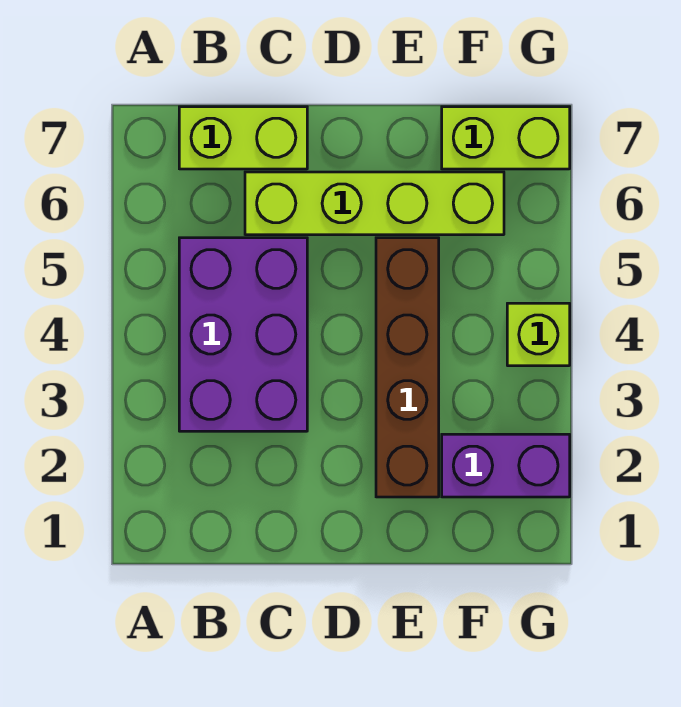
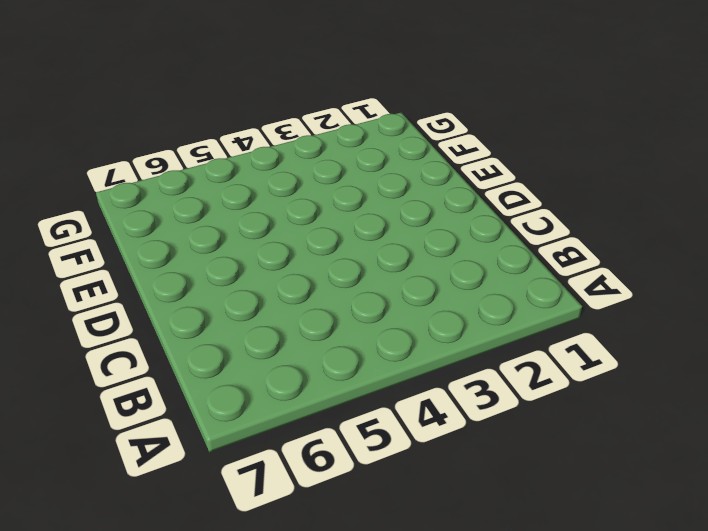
none -> purple 2x3 brick [179,238,307,431]
none -> lime 1x2 brick [179,107,307,169]

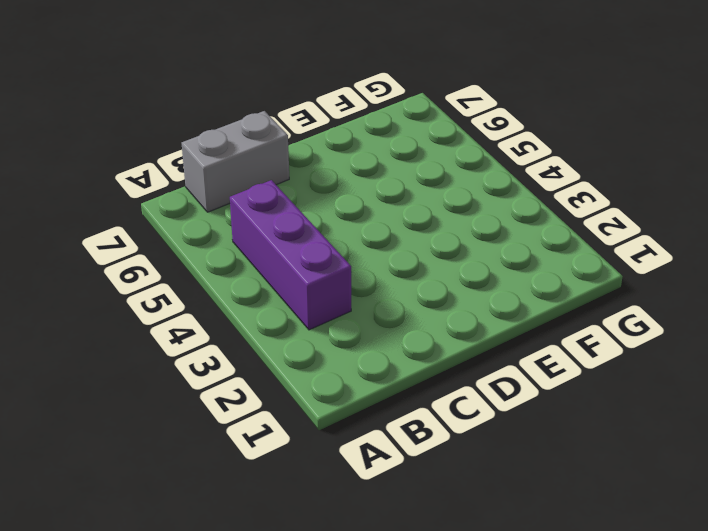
purple 1x3 brick [230,180,351,330] -> purple 2x3 brick [179,238,307,431]
grey 1x2 brick [182,111,289,212] -> lime 1x2 brick [179,107,307,169]
none -> lime 1x4 brick [245,172,504,235]
none -> brown 1x4 brick [376,238,439,497]

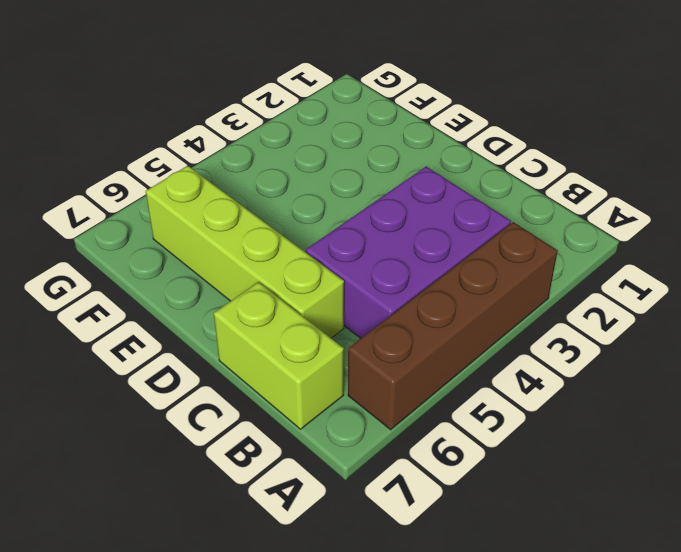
brown 1x4 brick [348,222,558,430] -> brown 1x4 brick moved to [376,238,439,497]
none -> purple 1x2 brick [442,434,570,497]
none -> lime 1x2 brick [442,107,570,169]

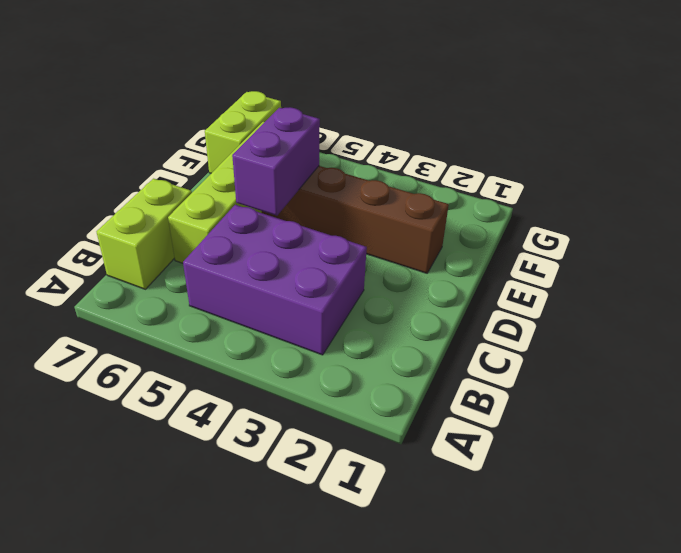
purple 1x2 brick [232,107,320,216] -> purple 1x2 brick moved to [442,434,570,497]
none -> lime 1x1 brick [507,303,570,366]

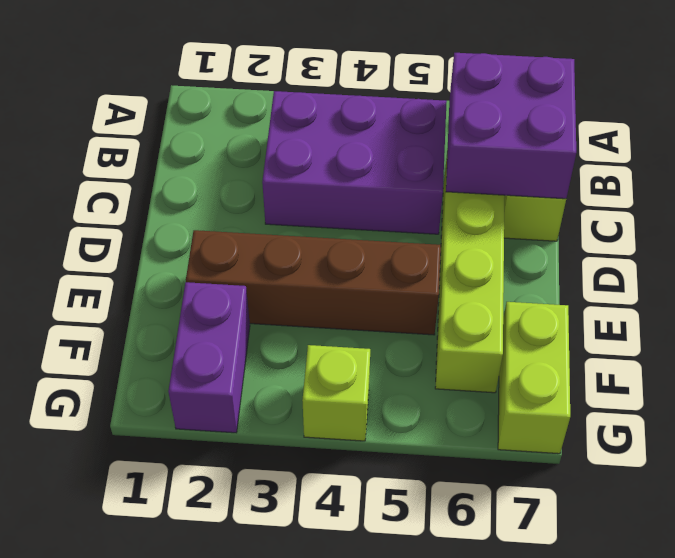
purple 2x2 brick [446,53,576,199] -> none

